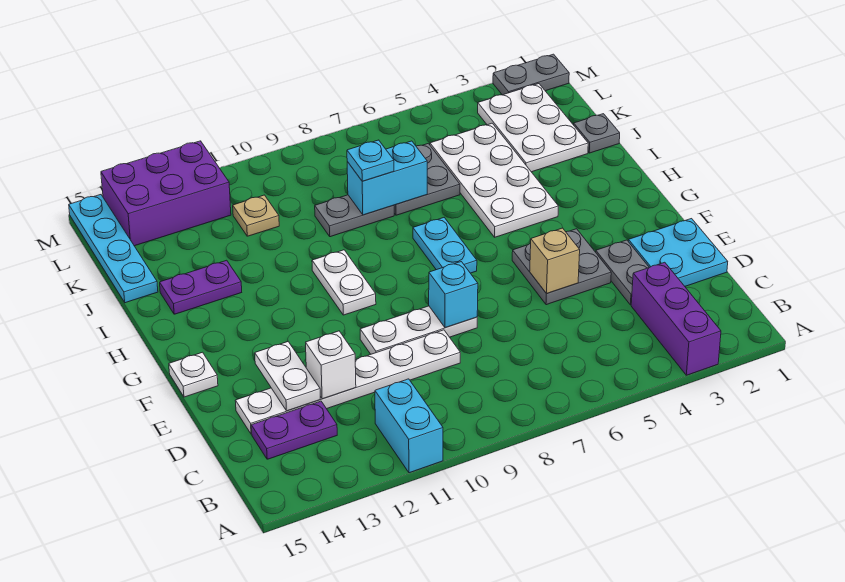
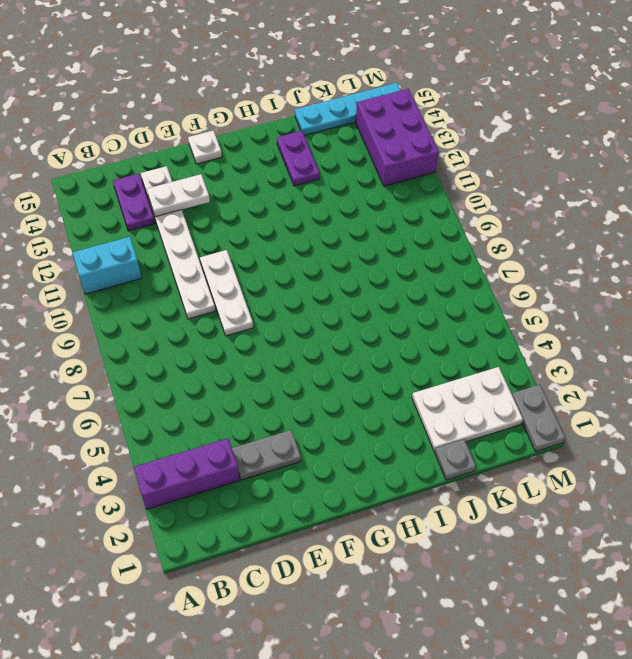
none -> cyan 2x2 plate [628,219,728,286]
none -> grey 2x2 plate [512,229,611,305]
none -> cyan 1x2 plate [413,218,477,273]

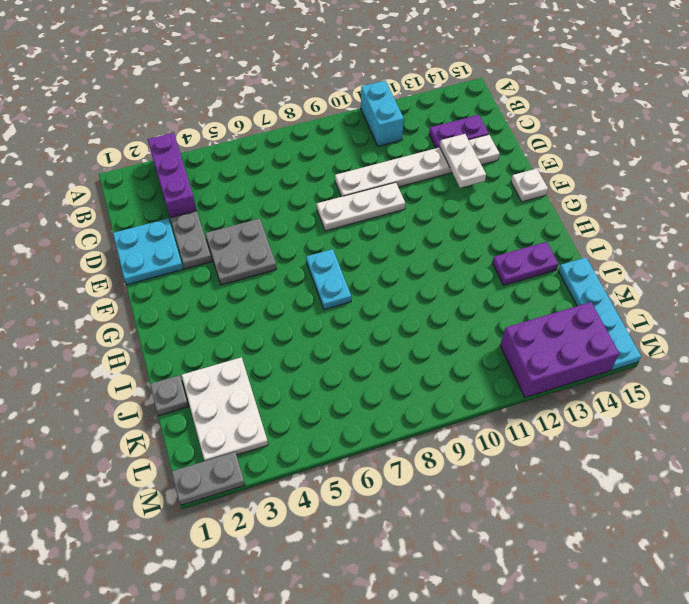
none -> white 1x2 plate [312,250,376,315]
none -> white 2x4 plate [430,123,558,237]
none -> grey 2x2 plate [394,143,460,215]

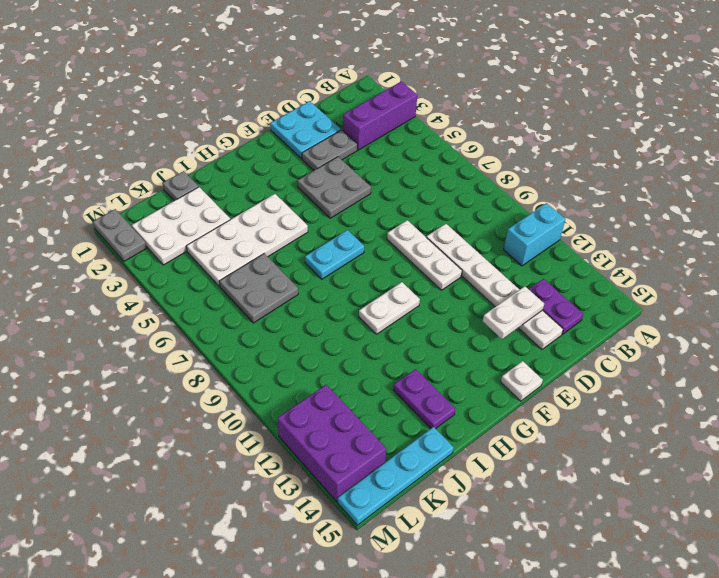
none -> grey 1x2 plate [315,195,394,237]
none -> tan 1x1 plate [233,195,279,236]
none -> white 1x1 brick [306,331,356,399]

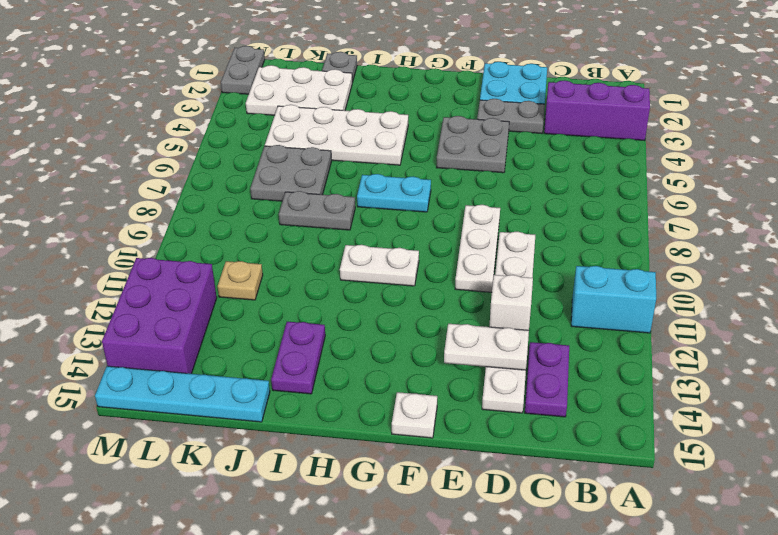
grey 1x2 plate [279,191,355,230] -> grey 1x2 plate turned to [315,195,394,237]
none -> tan 1x1 brick [530,228,580,294]
none -> cyan 1x1 brick [429,262,478,328]
none -> cyan 1x2 brick [347,141,427,215]

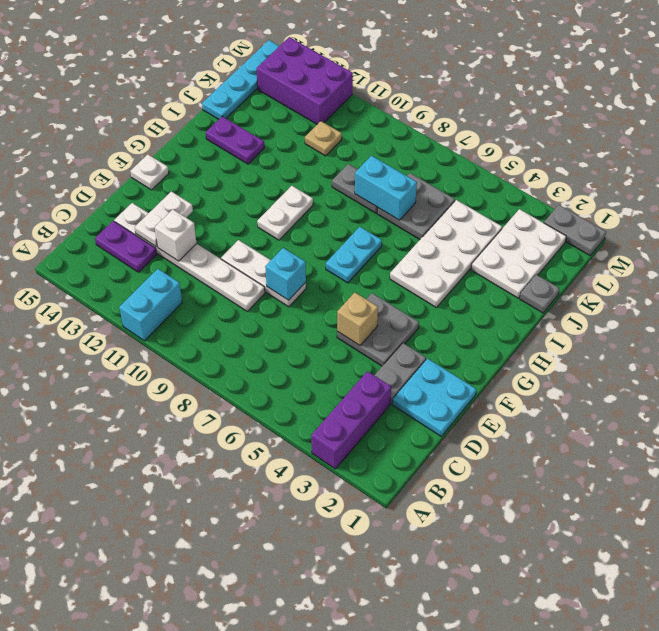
none -> cyan 1x1 plate [347,140,394,181]

